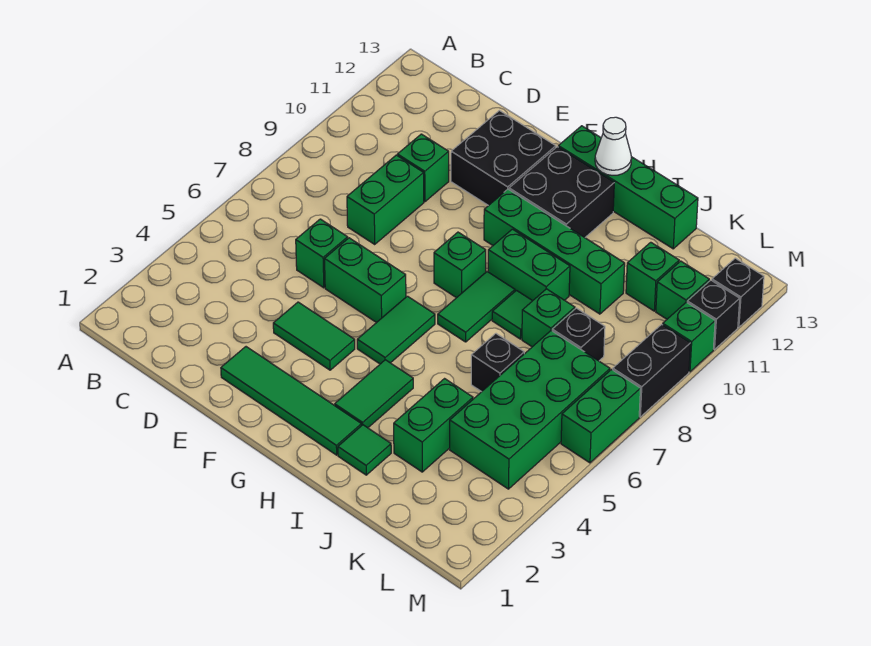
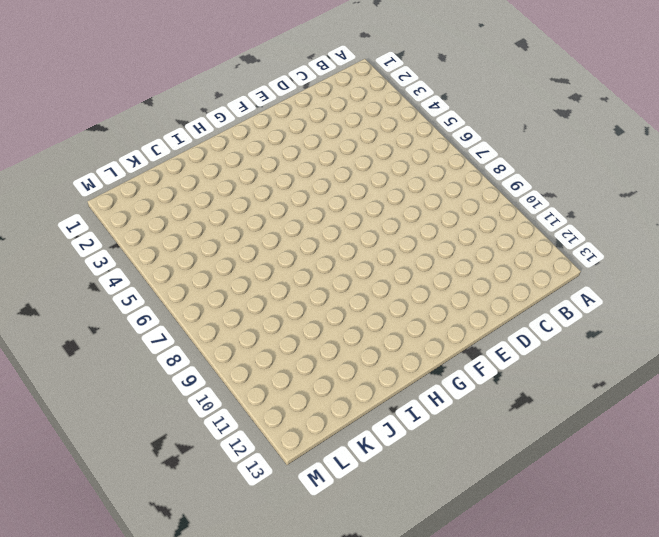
none -> green 1x1 brick [296,219,348,288]
none -> green 1x2 brick [347,155,424,244]
none -> green 1x1 brick [397,134,449,202]
none -> green 1x4 tile [221,347,361,455]

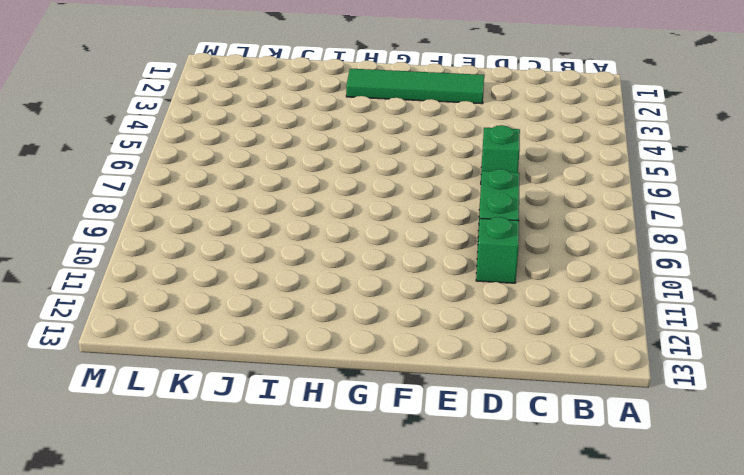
none -> green 1x2 tile [273,302,355,370]
none -> green 1x2 brick [325,238,406,323]
none -> black 2x2 brick [451,111,556,206]
none -> green 1x2 tile [357,296,435,364]

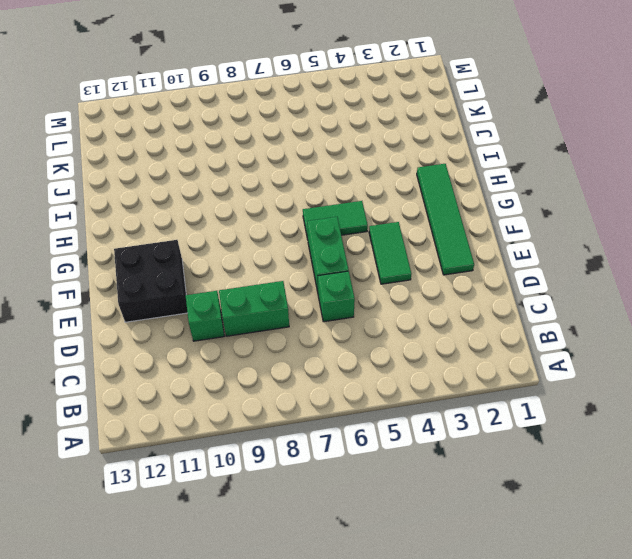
none -> green 1x1 brick [434,232,486,298]
none -> green 1x4 brick [484,189,625,314]
none -> black 2x2 brick [509,147,614,238]
none -> green 1x4 brick [558,126,698,249]

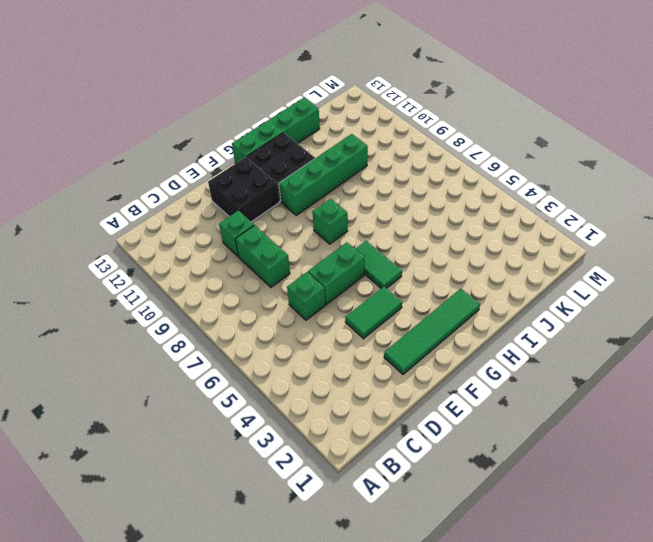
none -> green 1x2 tile [335,360,413,428]
none -> green 1x2 tile [438,272,515,342]
none -> green 1x2 brick [488,229,570,301]
none -> green 1x1 tile [338,425,391,475]

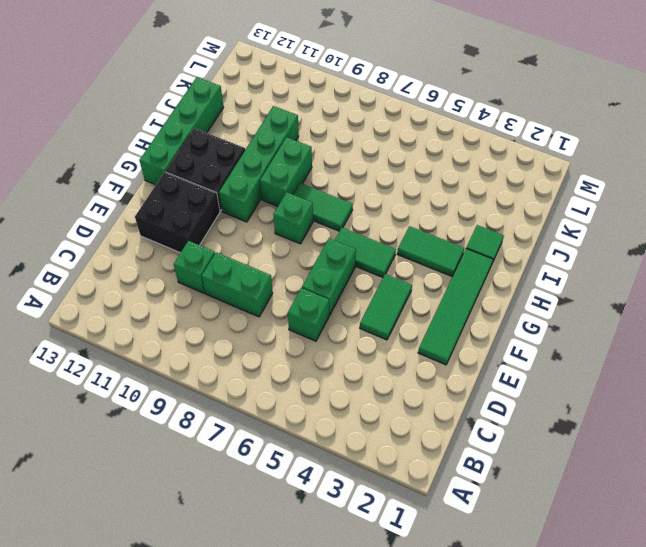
none -> green 1x1 tile [492,290,532,339]
none -> green 1x2 brick [394,379,473,472]
none -> black 1x1 brick [471,334,524,392]
none -> green 1x1 brick [522,289,575,347]

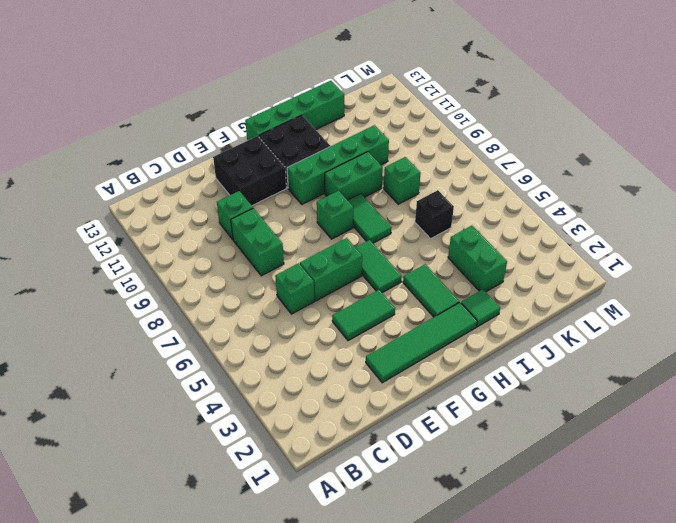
none -> green 1x1 tile [492,290,532,339]
none -> green 2x4 brick [450,330,610,489]
none -> black 1x1 brick [552,308,605,361]
none -> green 1x1 brick [626,242,679,311]

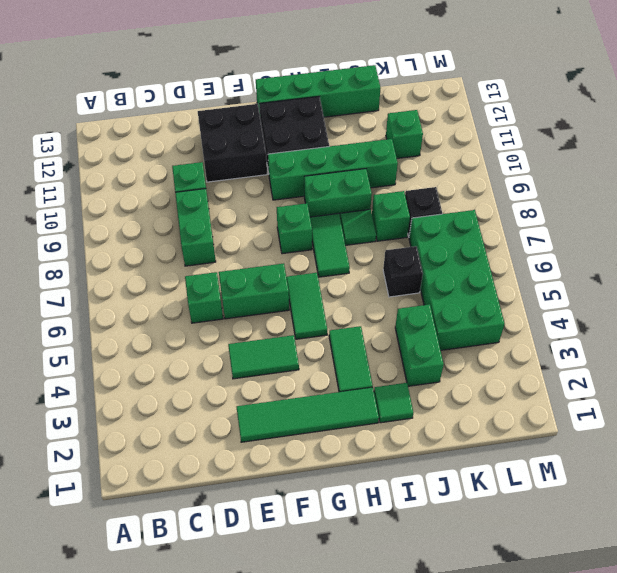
none -> green 1x1 brick [656,261,709,319]
none -> green 1x2 brick [561,370,641,463]
none -> black 1x2 brick [613,324,690,417]
none -> green 1x1 brick [663,302,715,372]

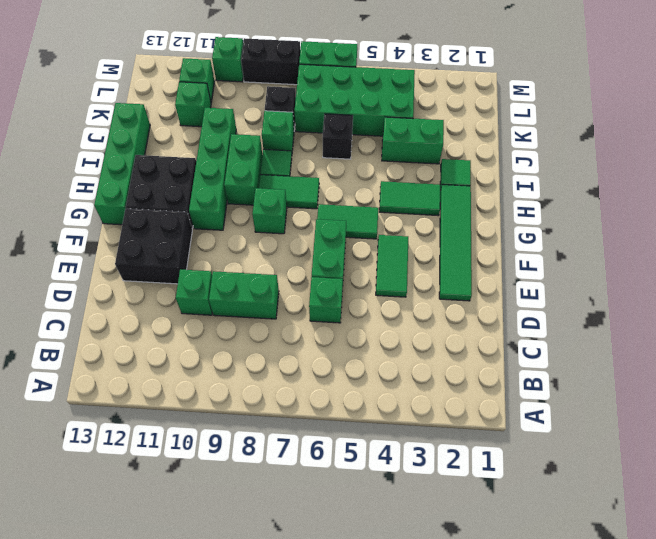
none -> black 1x1 brick [687,280,740,349]
none -> black 1x1 brick [712,258,764,327]
none -> white 1x1 cone [595,117,632,175]

